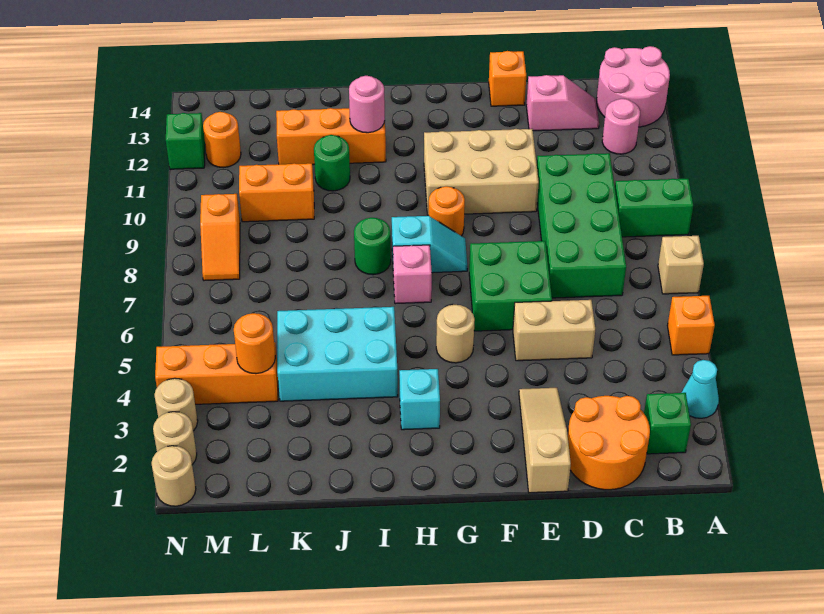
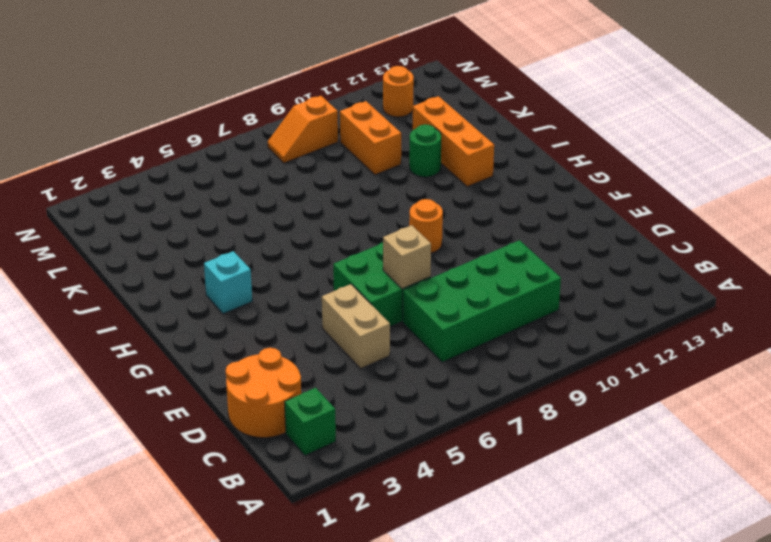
tan 1x1 brick [383,225,431,289] -> tan 1x1 brick moved to [658,236,704,294]
none -> cyan 1x1 cone [682,360,719,418]
none -> orange 1x1 brick [667,296,715,355]
none -> green 1x2 brick [615,179,693,237]
none -> pink 2x2 round brick [597,46,670,127]

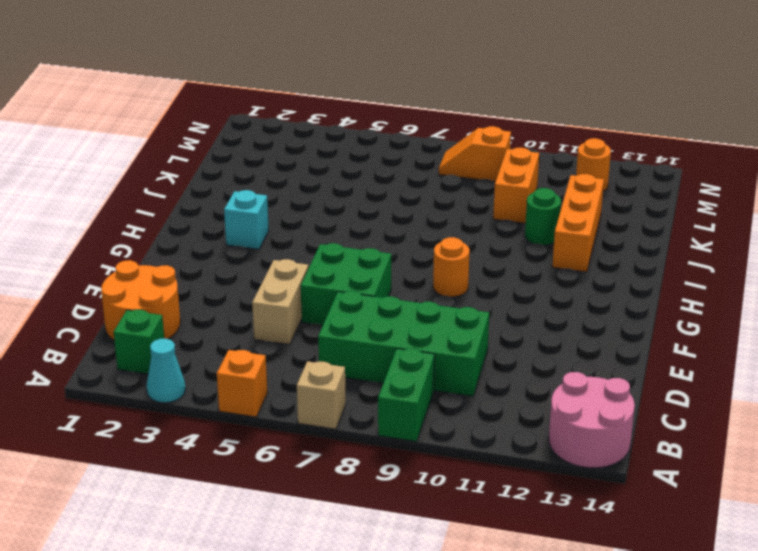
none -> pink 1x1 round brick [602,99,640,154]
none -> pink 1x2 slope [526,75,599,131]
none -> tan 1x3 slope [519,388,571,493]
none -> tan 2x3 brick [424,129,539,215]

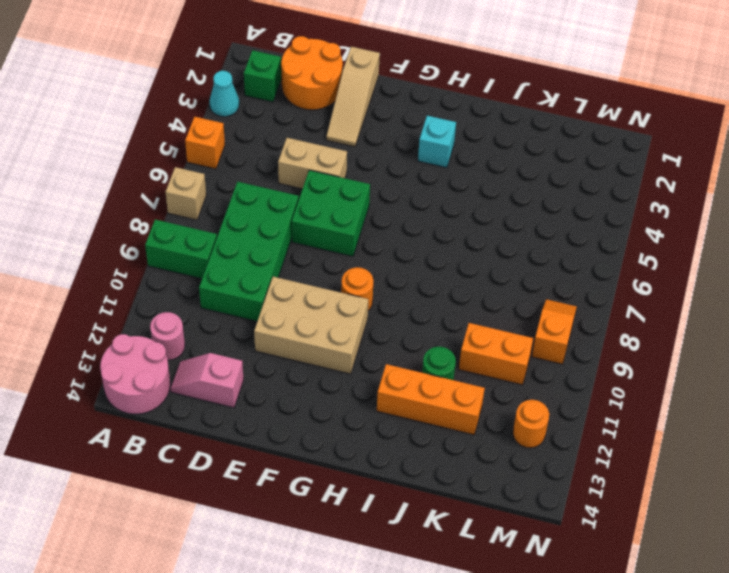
none -> orange 1x1 brick [489,51,526,106]
none -> tan 1x1 round brick [436,305,475,363]
none -> cyan 1x2 slope [392,216,467,273]
none -> pink 1x1 brick [393,245,432,304]

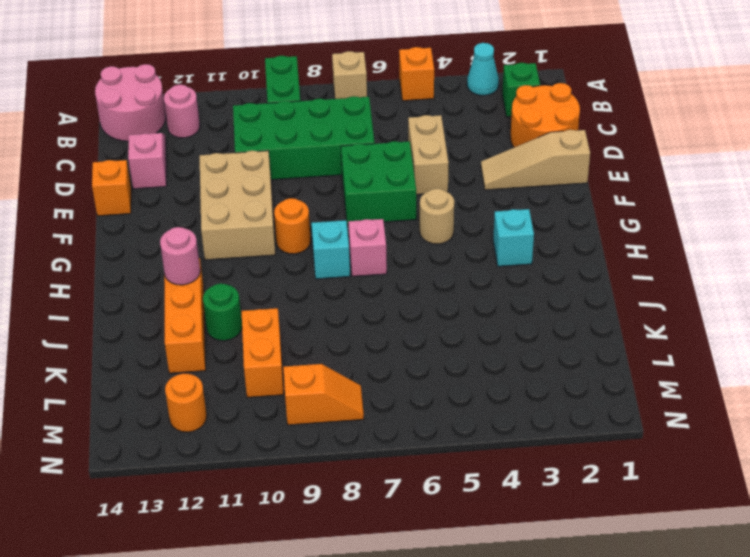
none -> cyan 2x3 brick [277,307,398,401]
none -> green 1x1 round brick [354,218,391,275]
none -> orange 1x3 brick [155,342,278,404]
none -> tan 1x1 round brick [152,446,196,506]

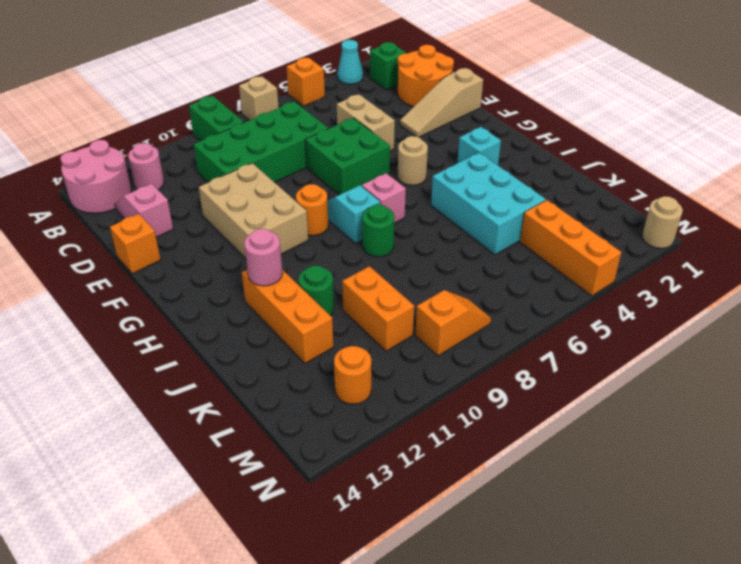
none -> tan 1x1 round brick [153,412,197,465]
none -> tan 1x1 round brick [154,378,198,431]
none -> green 1x1 brick [166,113,205,169]
none -> orange 1x1 round brick [234,313,275,374]

